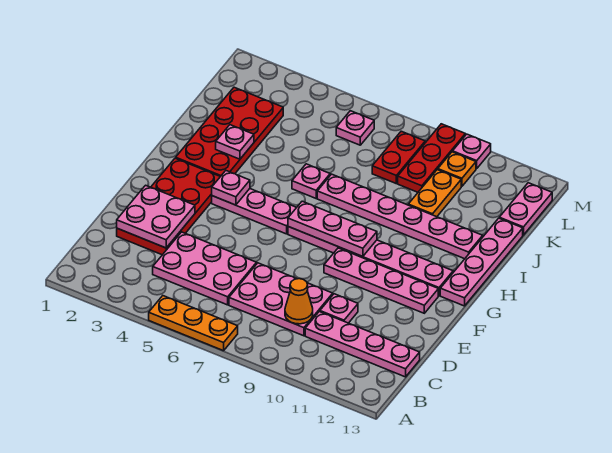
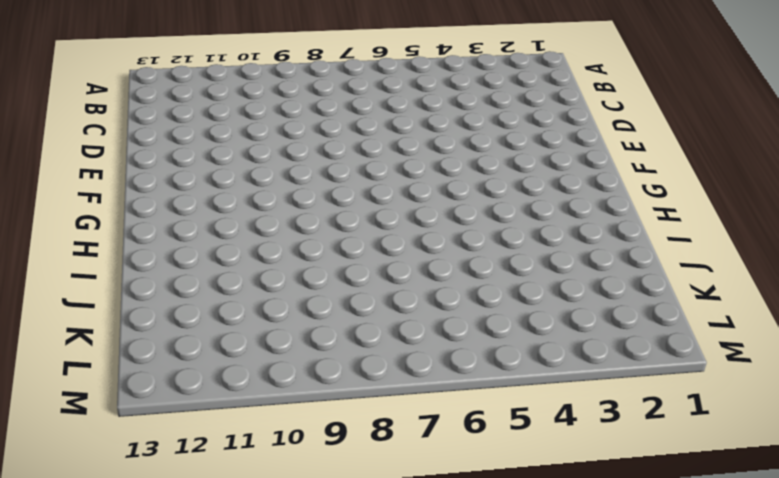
none -> orange 1x3 plate [149,296,238,351]
none -> pink 2x3 plate [153,232,257,305]
none -> pink 2x3 plate [229,263,333,336]

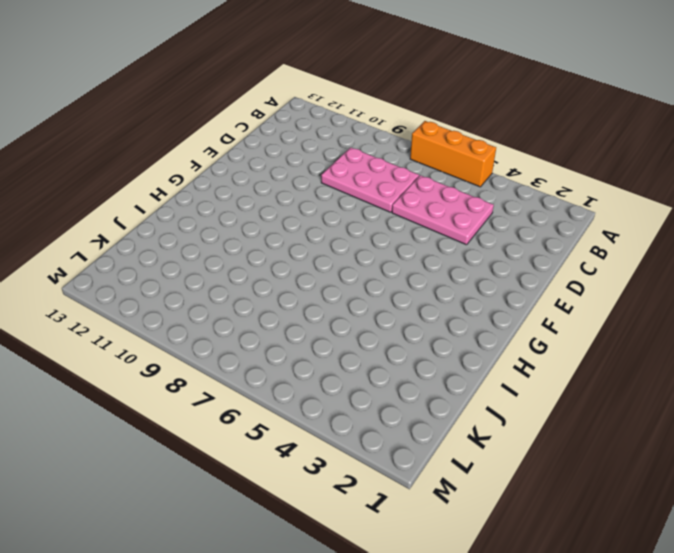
orange 1x3 brick [410,121,496,187] -> orange 1x3 plate [149,296,238,351]
none -> pink 1x4 plate [305,312,420,377]
none -> red 2x4 plate [117,158,220,255]
none -> pink 1x1 plate [320,294,358,323]

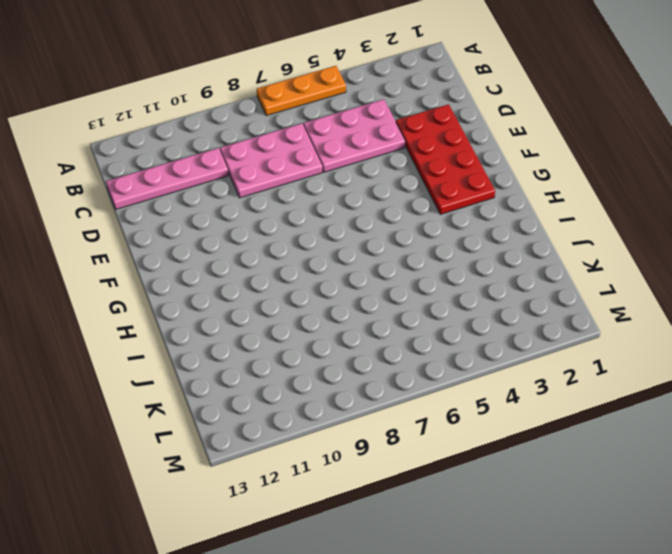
none -> pink 1x1 plate [320,294,358,323]
none -> pink 1x4 plate [324,248,438,313]
none -> pink 1x3 plate [212,189,297,234]

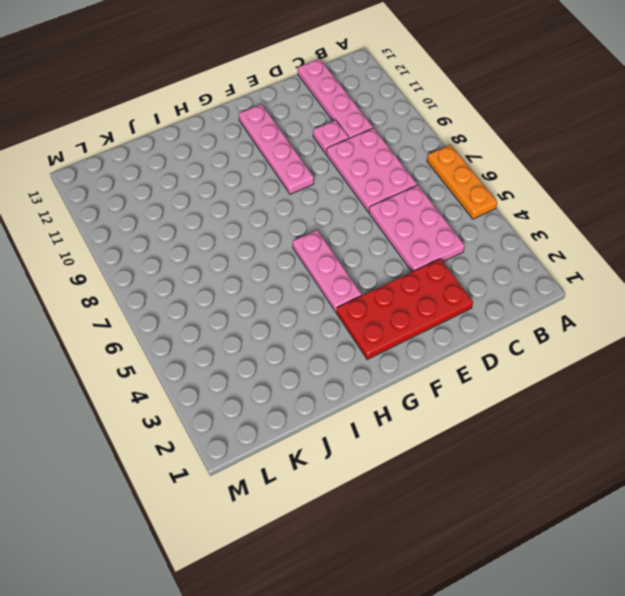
none -> pink 1x6 plate [288,227,453,296]
none -> pink 1x4 plate [440,218,523,306]
none -> red 2x4 plate [176,87,283,177]

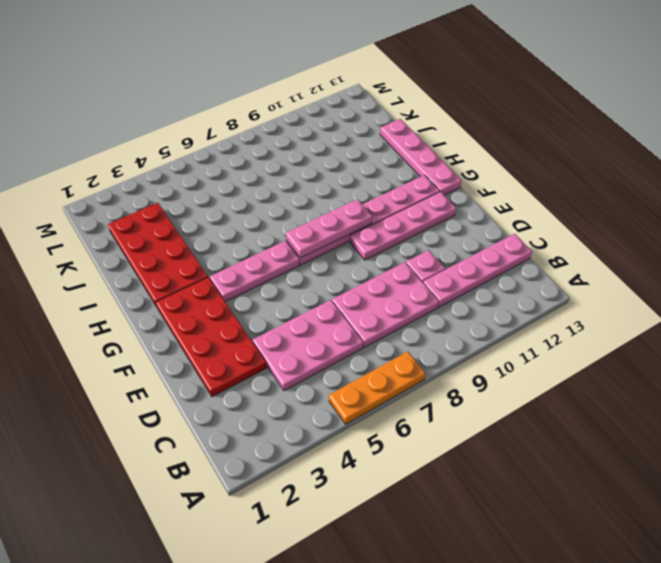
none -> pink 1x1 plate [292,164,330,198]
none -> pink 1x6 plate [317,174,483,259]
none -> orange 1x2 plate [408,170,461,217]

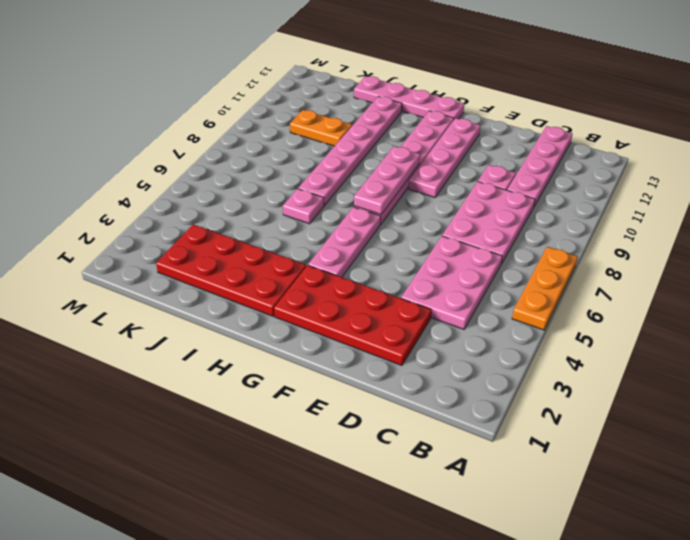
none -> red 1x2 plate [372,131,425,183]
none -> red 1x3 plate [398,124,465,192]
none -> pink 1x2 plate [499,183,552,235]

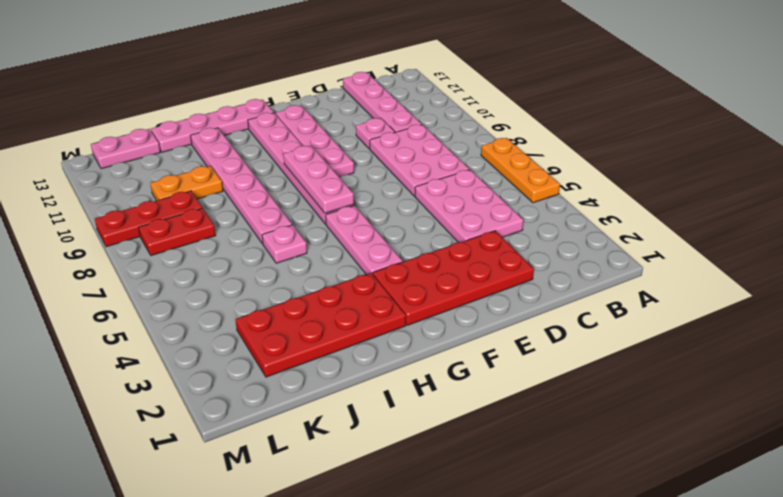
none -> pink 1x1 plate [336,111,374,145]
none -> orange 1x1 plate [438,152,476,186]
none -> pink 1x1 plate [453,134,491,169]

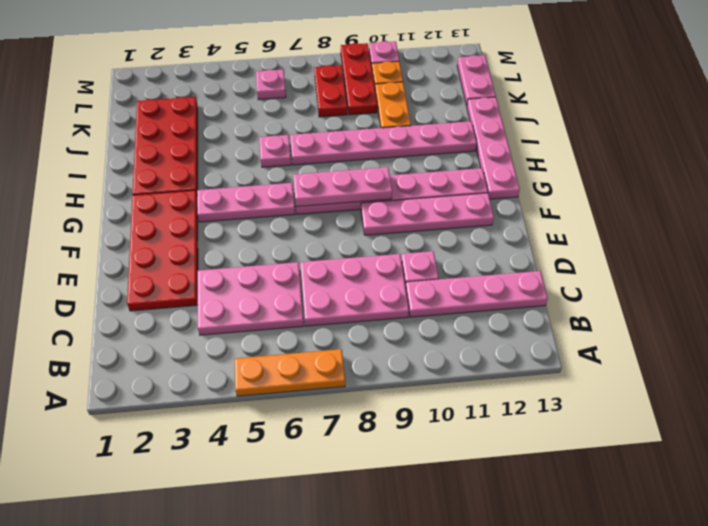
none -> orange 1x1 cone [285,279,313,324]
none -> pink 2x2 plate [117,185,195,248]
none -> pink 1x1 plate [212,171,250,205]

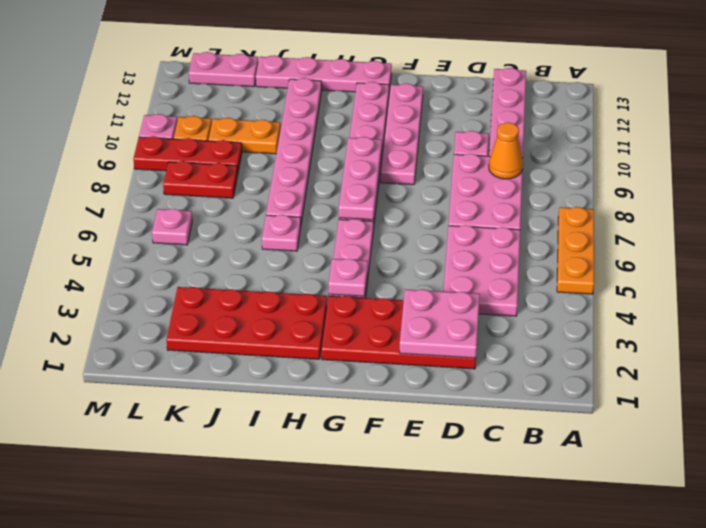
none -> pink 1x1 plate [216,125,254,159]

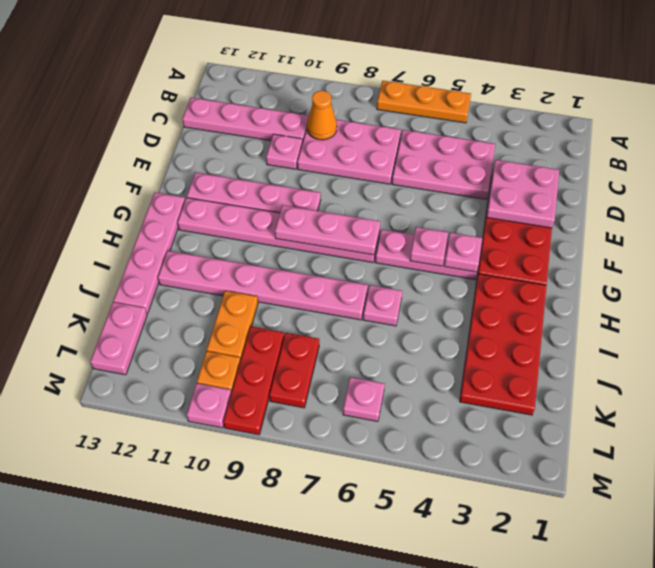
pink 1x1 plate [410,227,448,266] -> pink 1x1 plate moved to [216,125,254,159]

